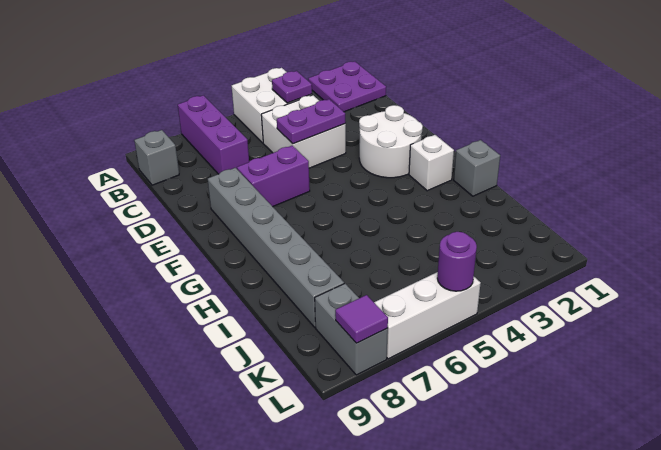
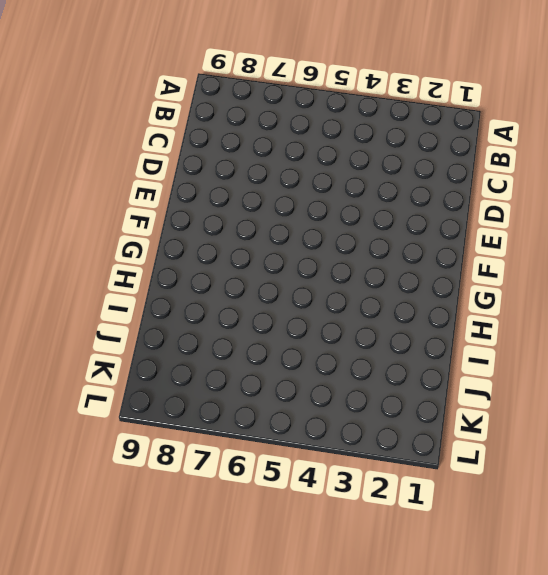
none -> purple 2x2 plate [308,61,386,112]
none -> white 2x2 brick [232,68,312,143]
none -> purple 1x3 brick [178,95,249,174]

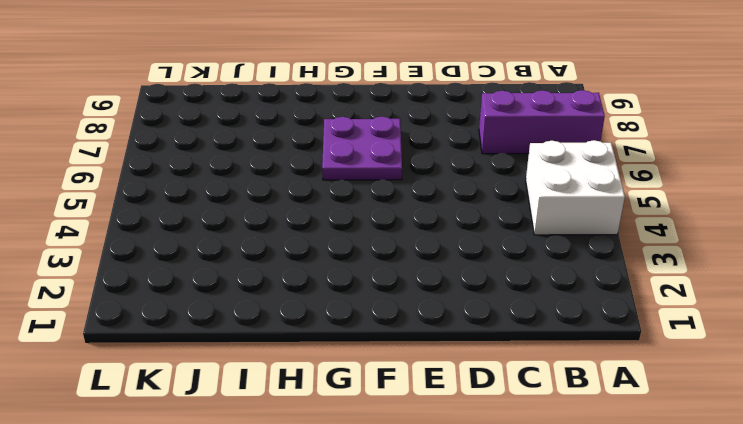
purple 2x2 plate [322,117,402,180] -> purple 2x2 plate moved to [308,61,386,112]
none -> grey 1x1 brick [134,130,179,185]
none -> white 2x2 brick [261,95,346,168]
none -> white 2x2 round brick [359,105,423,178]

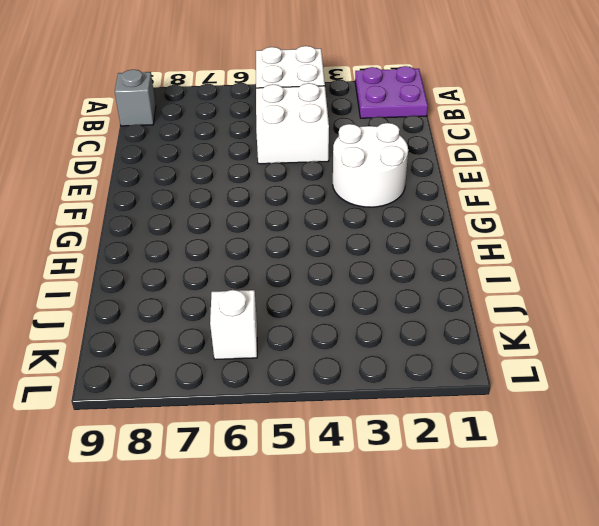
white 1x1 brick [210,290,257,359] -> white 1x1 brick moved to [409,135,454,191]
none -> purple 1x3 brick [178,95,249,174]
none -> purple 1x2 brick [237,146,310,207]
none -> grey 1x6 brick [208,168,344,327]

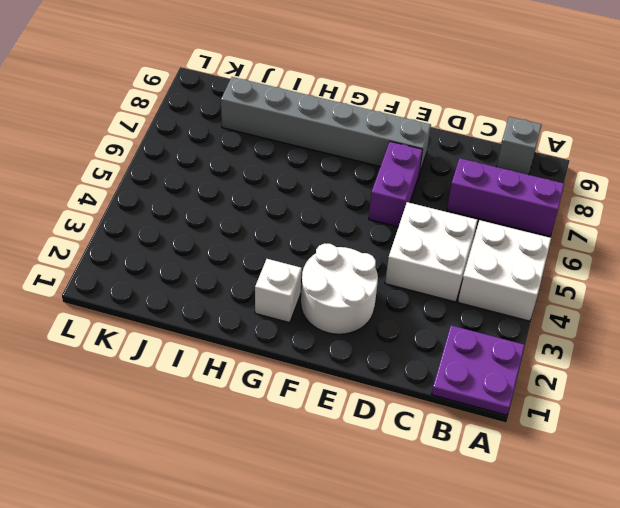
none -> grey 1x1 brick [454,140,500,196]
none -> grey 1x2 brick [315,284,388,375]
none -> white 1x3 brick [374,272,481,359]

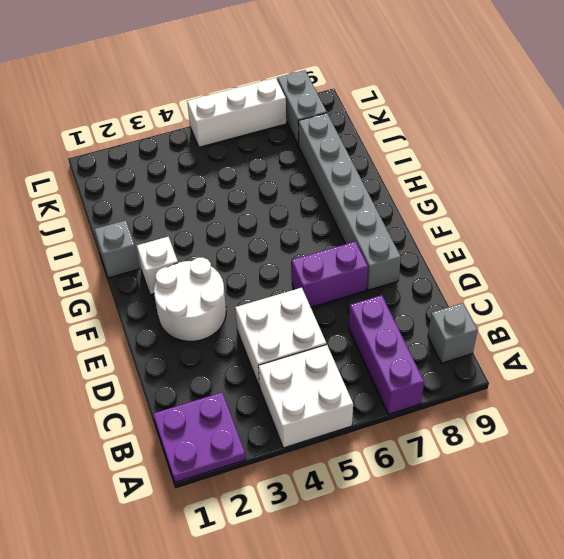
none -> purple 1x1 plate [272,71,312,103]
none -> purple 1x2 plate [277,99,346,144]
none -> purple 1x1 round brick [437,232,477,291]

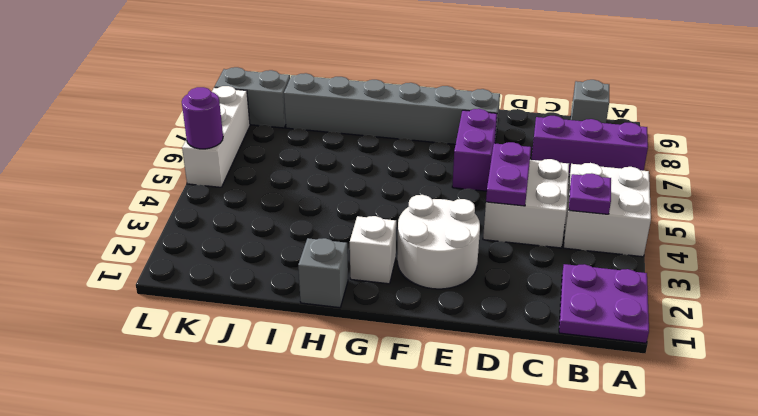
none -> purple 1x1 tile [335,295,388,343]

